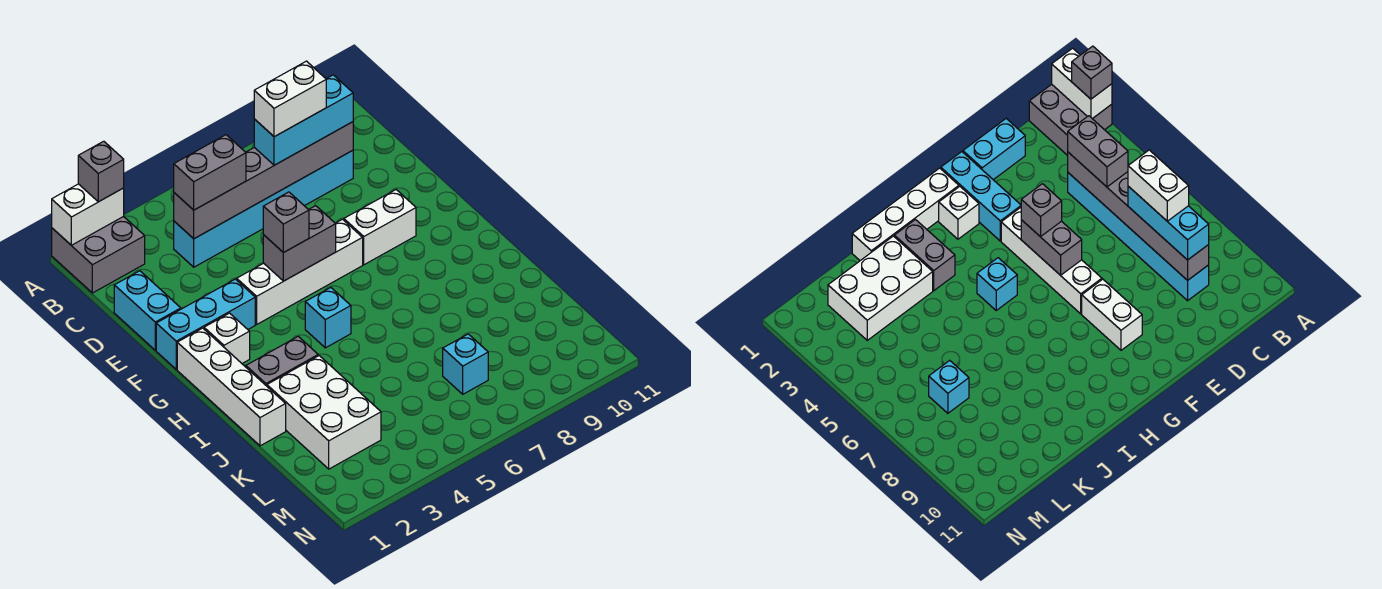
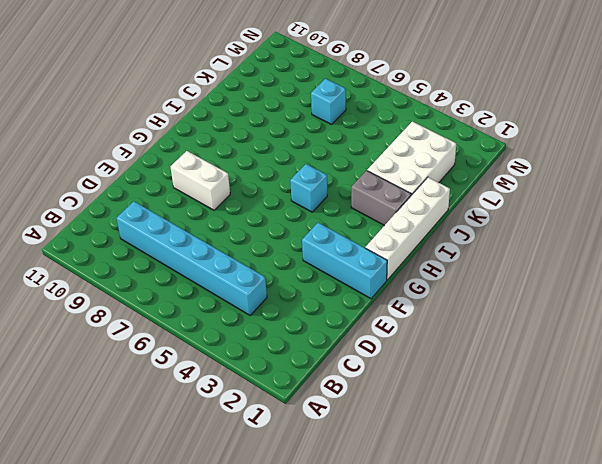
none -> grey 2x2 brick [52,216,145,293]
none -> cyan 1x2 brick [114,271,181,350]
none -> white 1x4 brick [237,219,363,324]

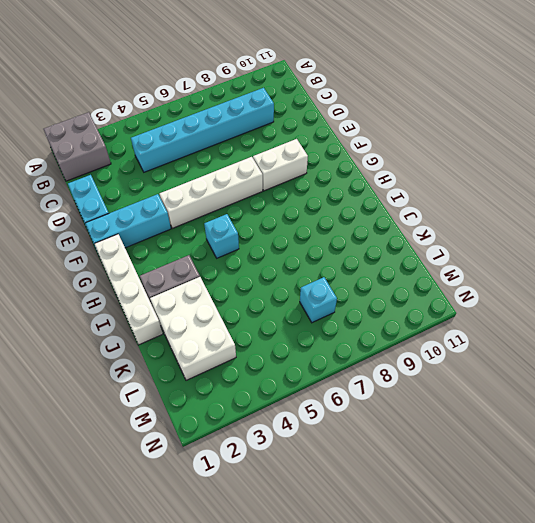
none -> white 1x1 brick [204,313,250,363]
none -> white 1x2 brick [52,184,124,245]
none -> grey 1x6 brick [174,122,353,239]

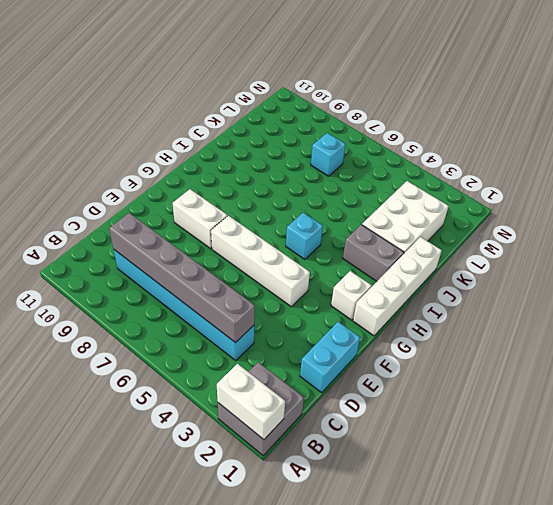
none -> cyan 1x3 brick [156,279,255,369]
none -> grey 1x2 brick [263,206,336,281]
none -> grey 1x1 brick [78,141,124,202]

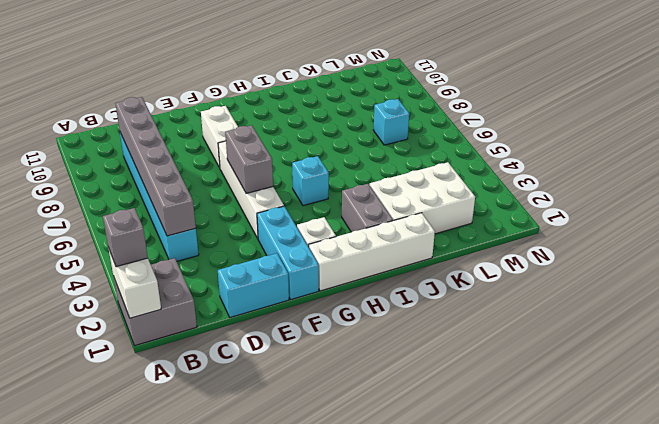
none -> grey 1x2 brick [174,135,246,210]
none -> cyan 1x3 brick [254,75,353,165]
none -> grey 1x1 brick [263,192,309,253]

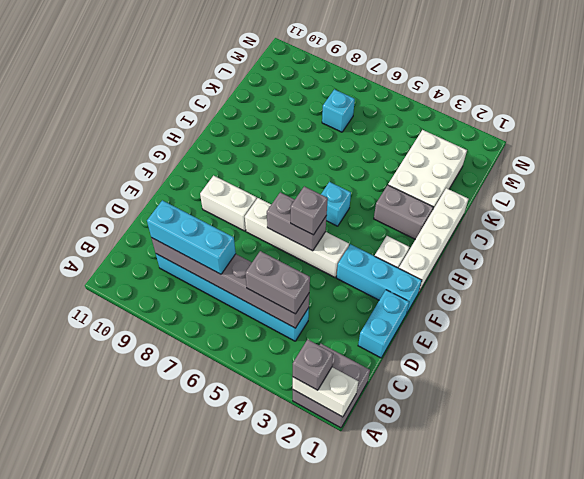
none -> white 1x2 brick [254,61,326,137]

